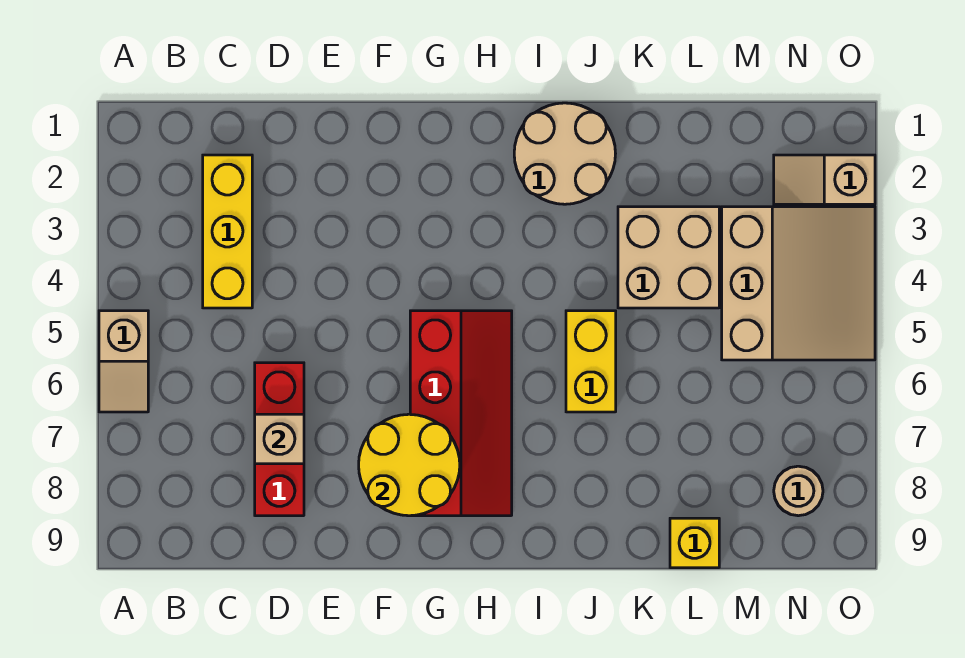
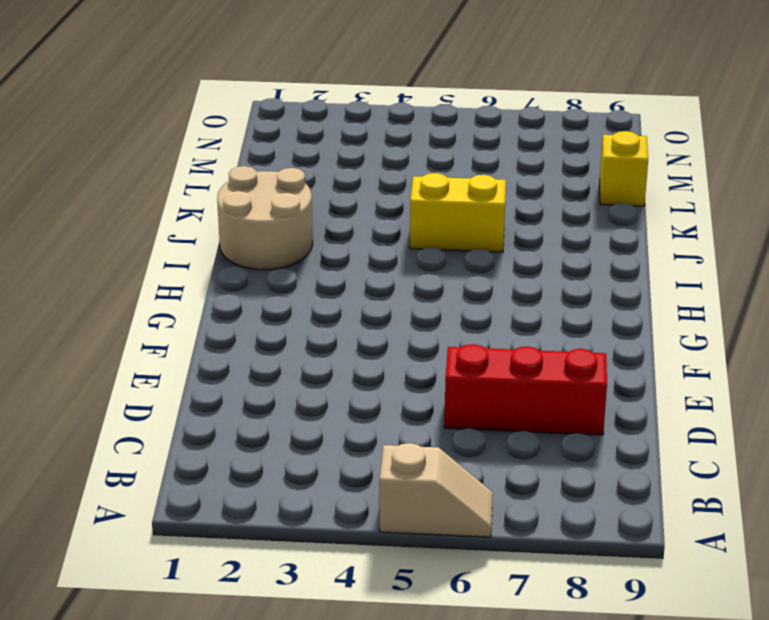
none -> yellow 1x3 brick [203,155,252,308]
none -> red 2x4 slope [410,311,512,516]
none -> tan 2x2 brick [618,207,719,308]

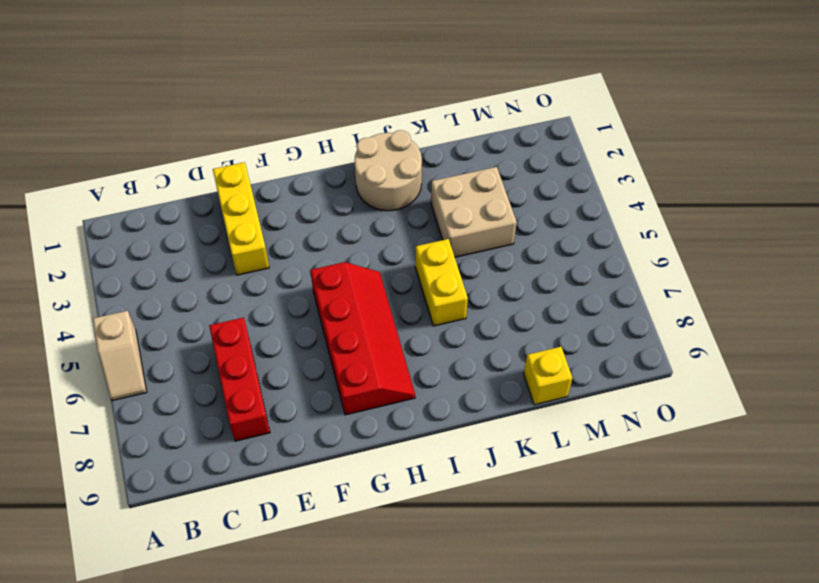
yellow 1x3 brick [213,162,269,275] -> yellow 1x3 brick moved to [203,155,252,308]
none -> tan 3x3 slope [722,207,875,360]
none -> tan 1x2 slope [774,155,875,204]
none -> tan 1x1 round brick [774,466,823,516]

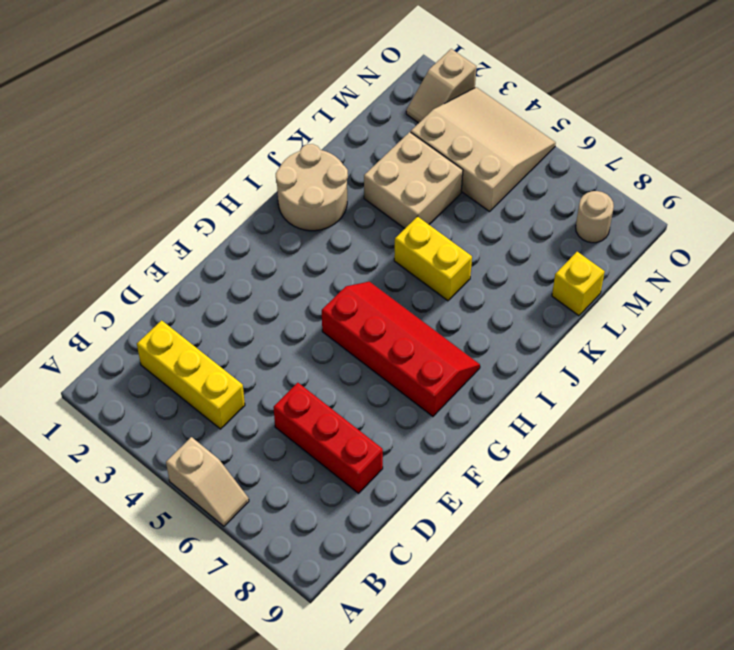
none -> tan 1x1 brick [255,414,304,464]
none -> yellow 2x2 round brick [359,414,460,516]

